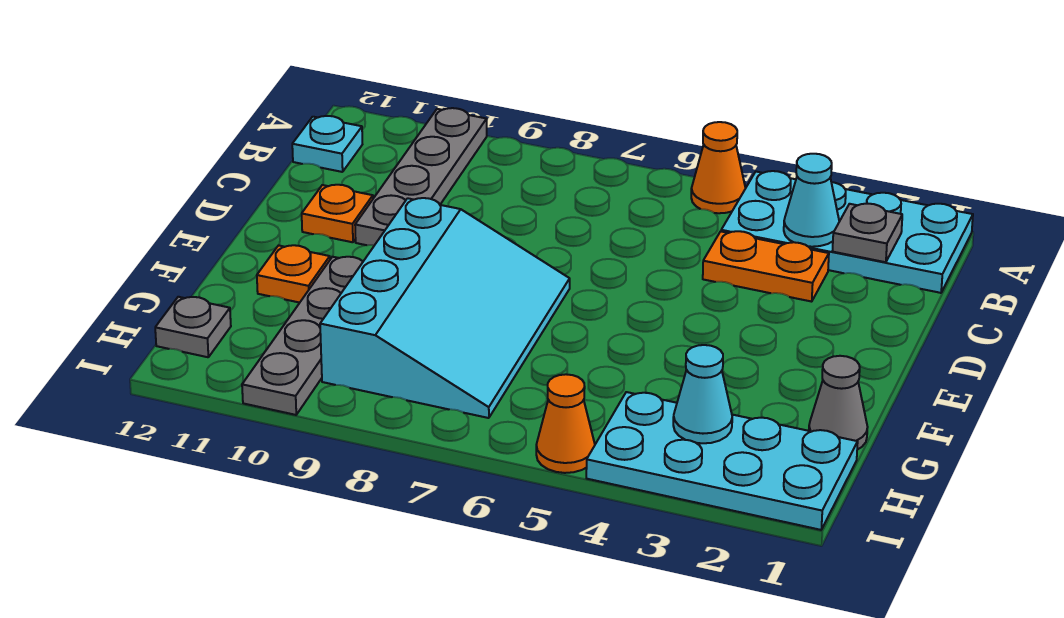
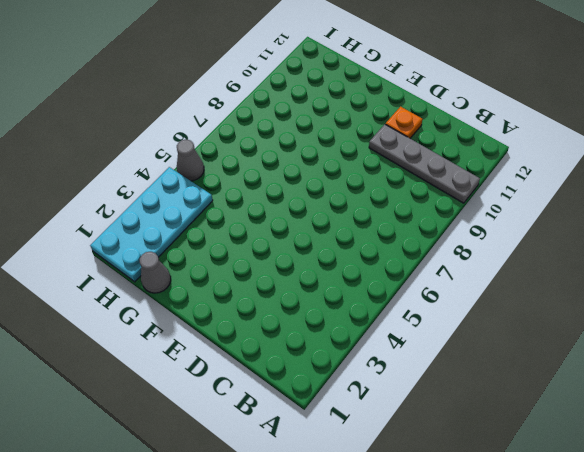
grey 1x1 cone [177,140,204,181] -> orange 1x1 cone [536,374,595,473]
none -> cyan 2x4 plate [721,171,973,293]
none -> orange 1x1 cone [691,122,746,213]
none -> cyan 1x1 plate [292,116,362,172]

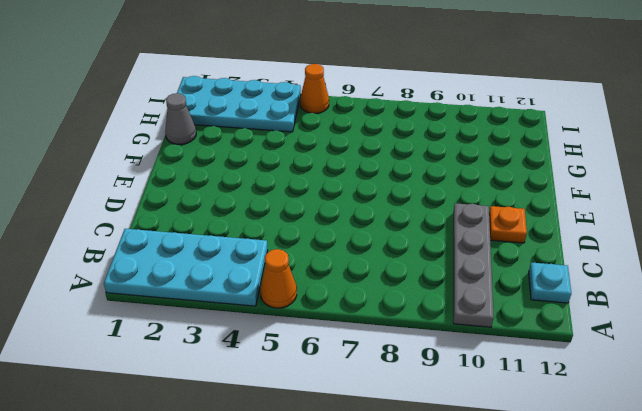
none -> orange 1x2 plate [703,231,829,302]
none -> cyan 3x4 slope [320,198,570,418]
none -> grey 1x4 plate [242,257,363,415]

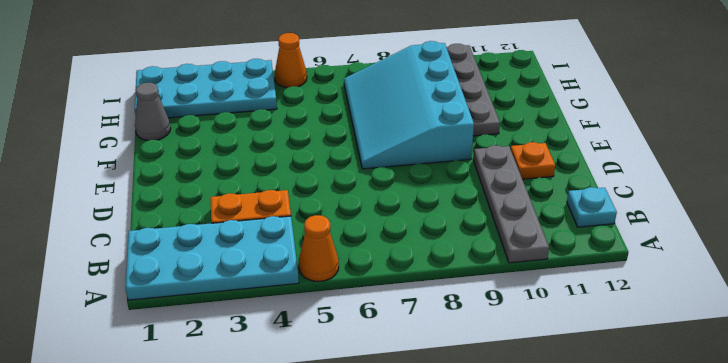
none -> orange 1x1 plate [257,245,330,303]
none -> grey 1x1 plate [155,297,231,357]
none -> grey 1x1 plate [833,204,902,262]

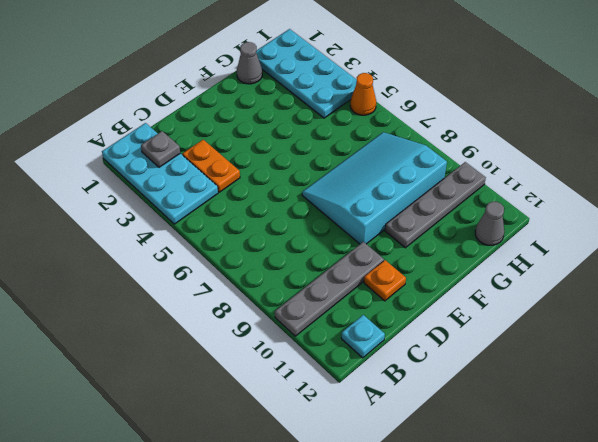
grey 1x1 cone [475,202,504,245] -> grey 1x1 plate [155,297,231,357]
none -> orange 1x1 cone [691,122,746,213]
none -> orange 1x1 plate [257,245,330,303]
none -> cyan 1x1 cone [784,154,839,247]

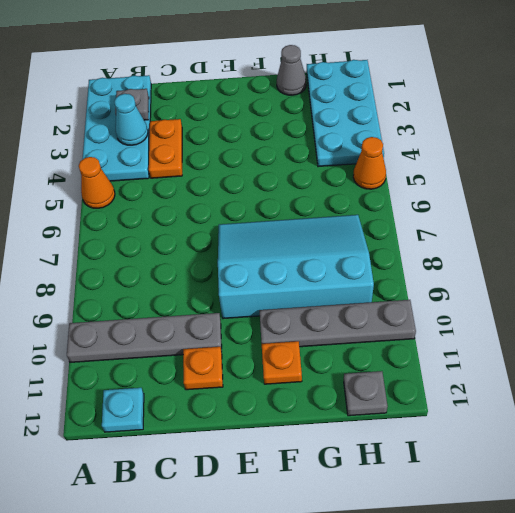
none -> cyan 1x1 cone [673,345,732,443]

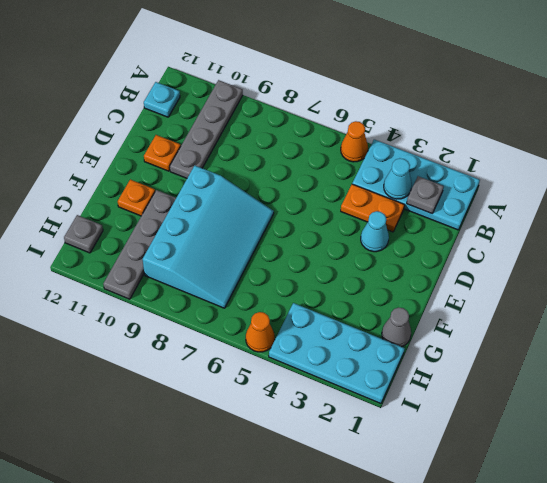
cyan 1x1 cone [361,211,389,252] -> cyan 1x1 cone moved to [673,345,732,443]

